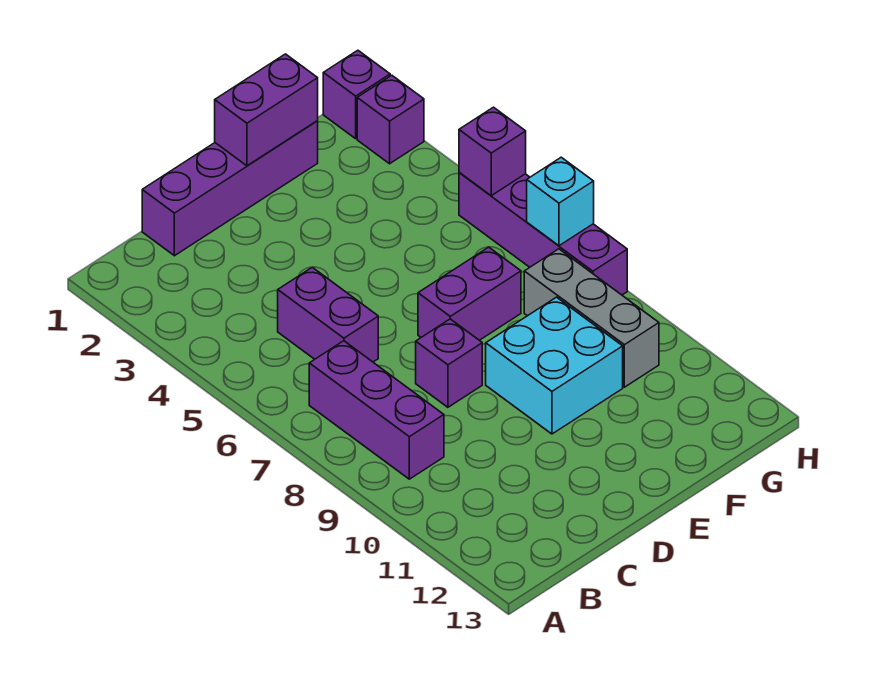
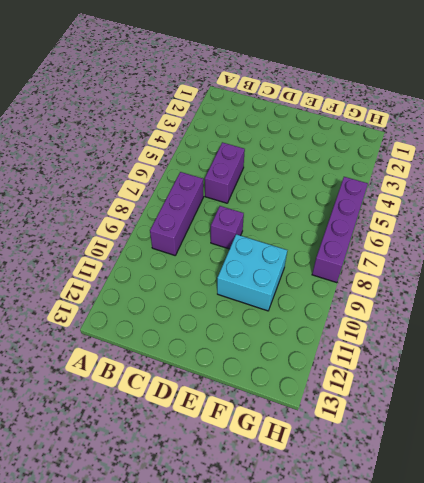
none -> purple 1x4 brick [142,121,318,256]
none -> purple 1x2 brick [418,247,521,340]
none -> grey 1x3 brick [524,249,659,387]

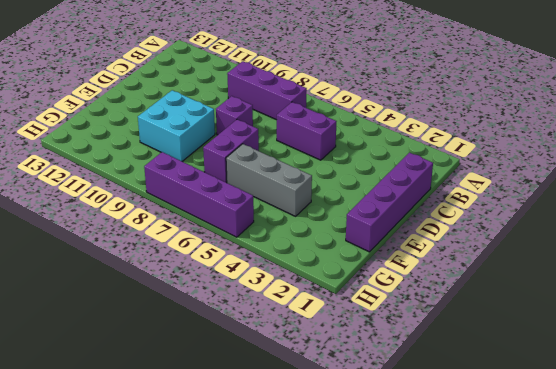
grey 1x3 brick [226,144,312,216] -> grey 1x3 brick moved to [524,249,659,387]
none -> purple 1x1 brick [323,50,390,139]
none -> purple 1x1 brick [357,75,424,164]
none -> purple 1x2 brick [215,54,318,166]

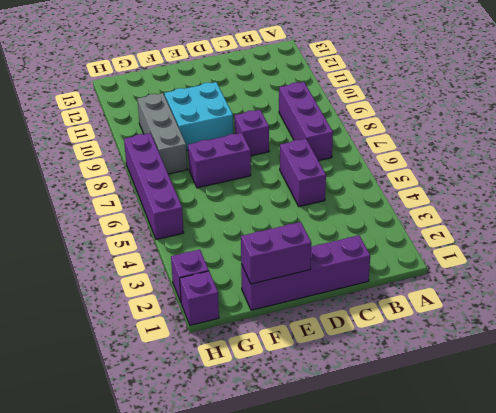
none -> purple 1x1 brick [459,107,526,196]
none -> cyan 1x1 brick [527,157,594,246]

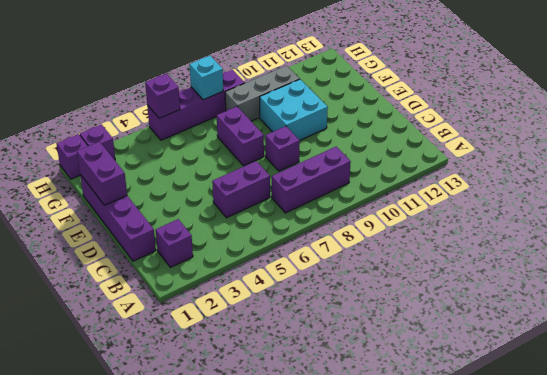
purple 1x1 brick [156,219,193,267] -> none

